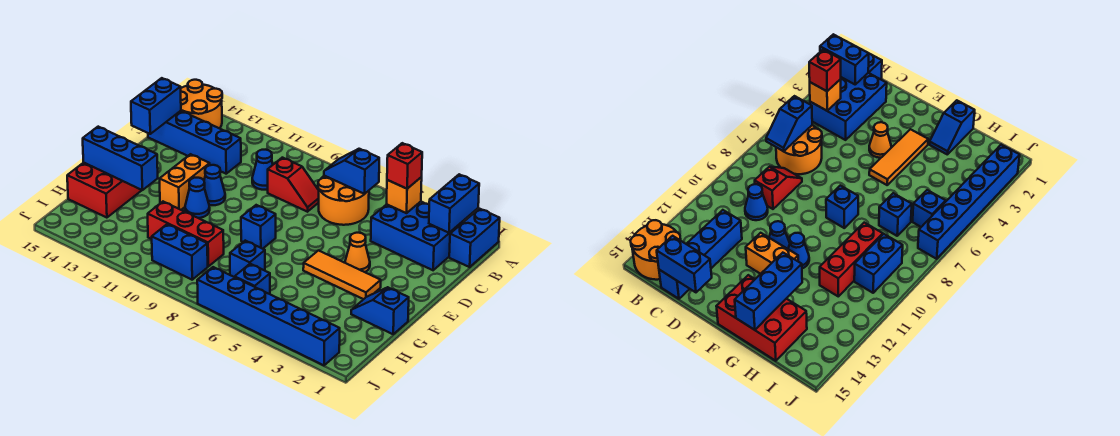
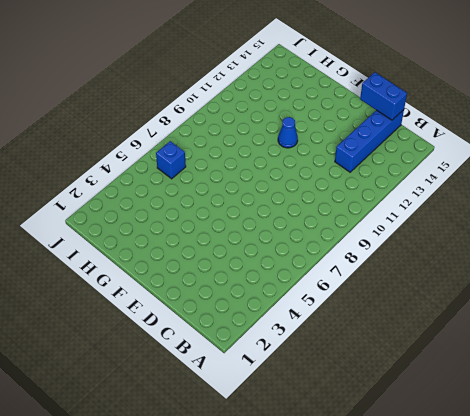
none -> blue 1x2 brick [449,209,500,267]
none -> orange 2x2 round brick [181,80,222,129]
none -> blue 2x3 brick [371,202,463,270]

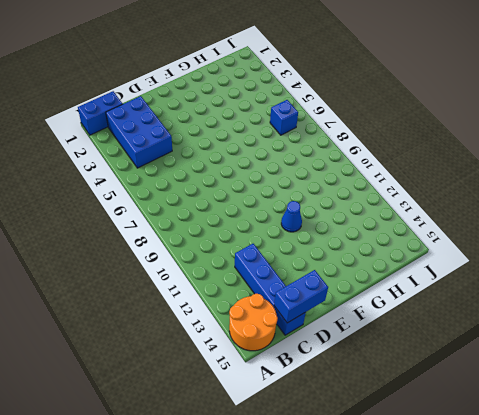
none -> orange 2x2 round brick [318,176,369,225]
none -> red 1x2 slope [268,158,319,212]
none -> blue 1x1 cone [252,150,273,190]

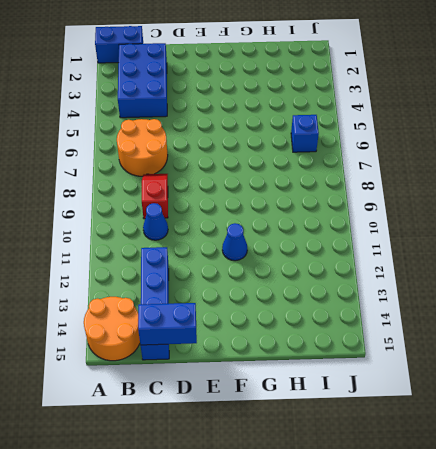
none -> orange 1x1 cone [345,233,370,272]
none -> blue 1x1 cone [204,165,225,205]
none -> orange 1x2 brick [160,154,210,210]

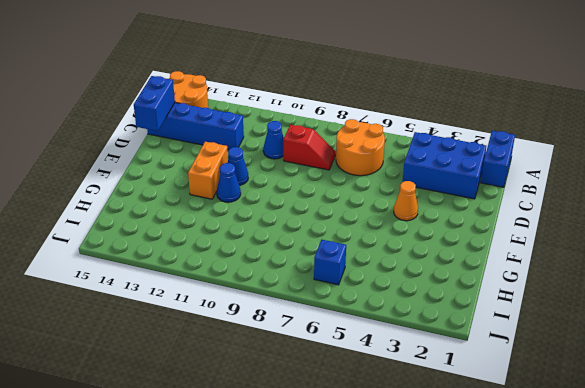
none -> orange 1x3 tile [303,251,381,299]
none -> blue 1x1 brick [241,205,276,249]
none -> red 2x3 brick [67,163,142,218]

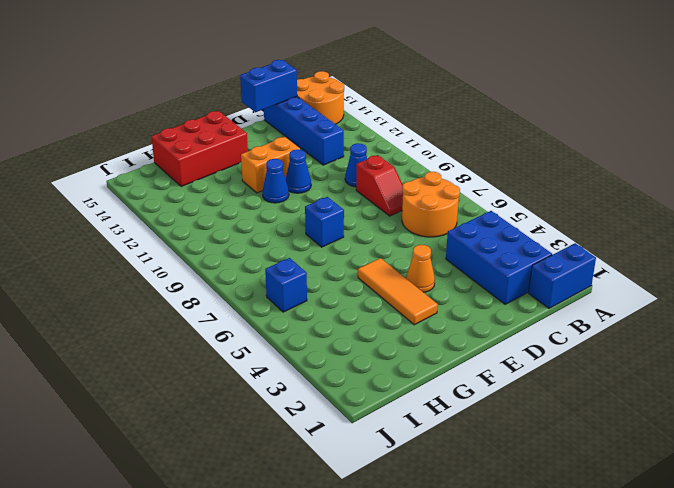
none -> blue 1x2 slope [351,287,409,334]
none -> blue 1x1 brick [230,241,265,277]
none -> red 1x3 brick [148,202,224,266]

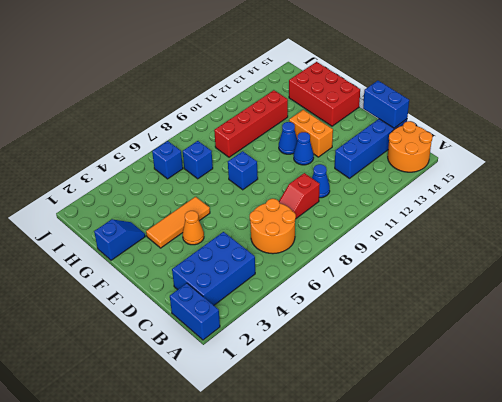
red 1x4 brick [214,90,288,157] -> red 1x3 brick [148,202,224,266]
none -> blue 1x2 brick [152,224,208,280]
none -> blue 1x6 brick [197,267,340,365]
none -> blue 1x2 brick [429,174,479,233]

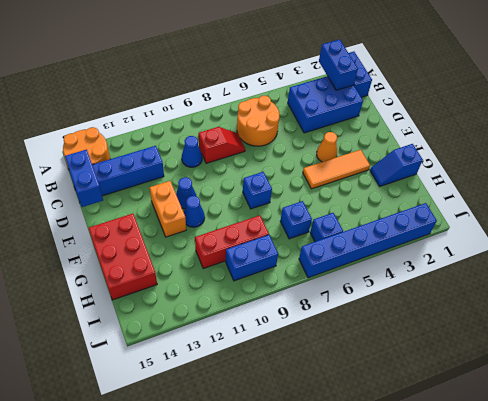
none -> orange 1x1 brick [387,177,422,213]
none -> blue 1x2 slope [324,149,379,194]
none -> blue 1x3 brick [83,127,158,190]

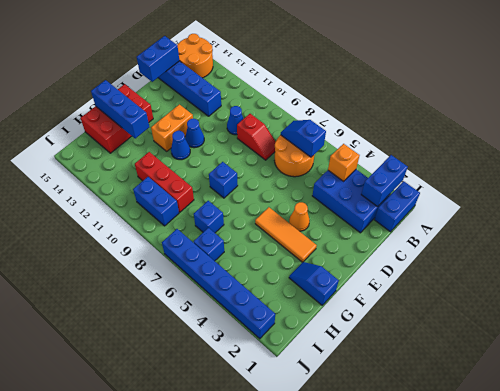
none -> red 1x1 brick [387,143,422,189]

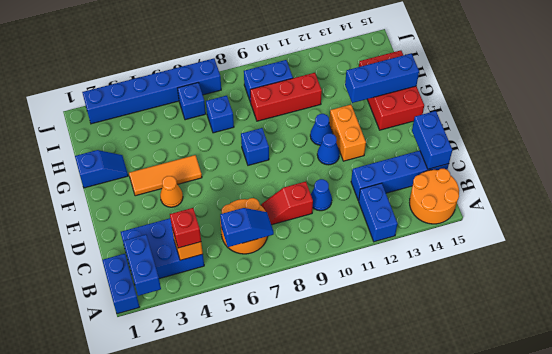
blue 1x2 brick [359,183,397,242] -> none

